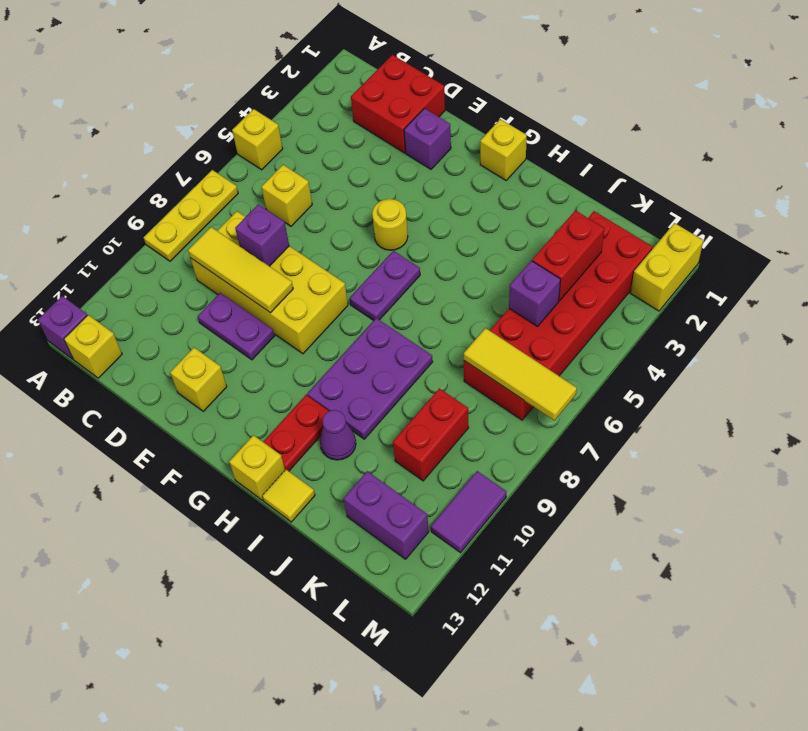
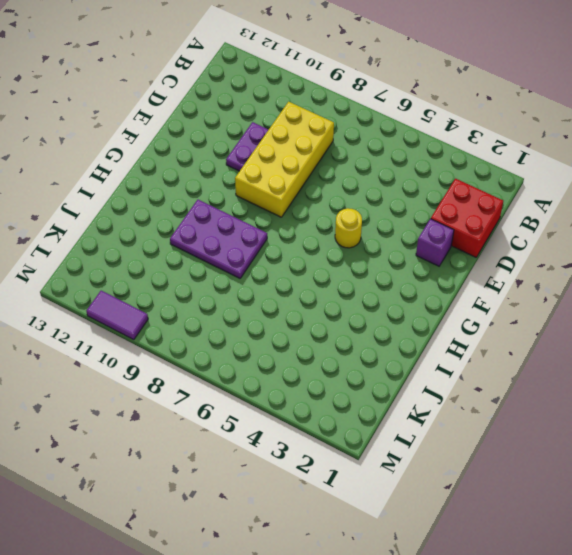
none -> yellow 1x1 brick [232,109,283,170]
none -> yellow 1x3 plate [144,170,238,261]
none -> purple 1x1 brick [38,296,87,359]

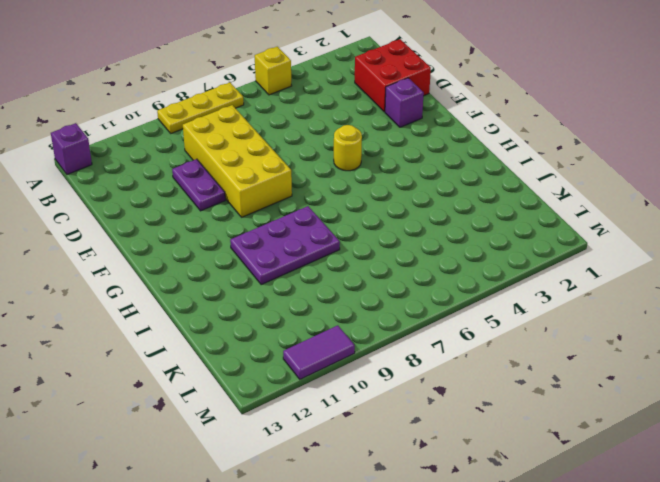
none -> yellow 1x1 brick [64,315,122,378]
none -> yellow 1x1 brick [261,165,312,226]
none -> yellow 1x1 brick [170,348,227,411]

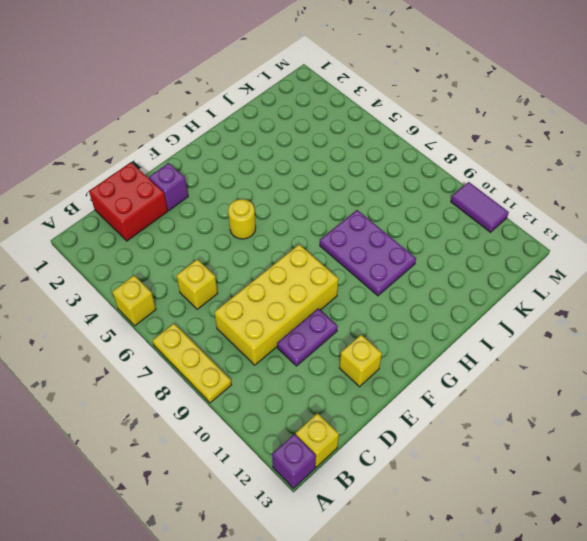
none -> yellow 1x1 brick [480,119,527,180]
none -> purple 1x2 plate [350,251,420,321]
none -> red 1x2 plate [263,395,329,471]

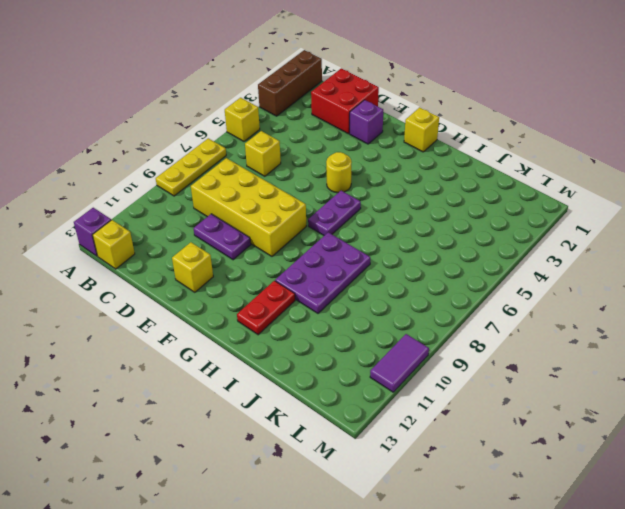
brown 1x3 brick [258,50,322,116] -> none
none -> yellow 1x1 brick [229,435,285,500]
none -> purple 1x1 cone [320,410,356,460]
none -> yellow 1x1 tile [262,470,315,522]

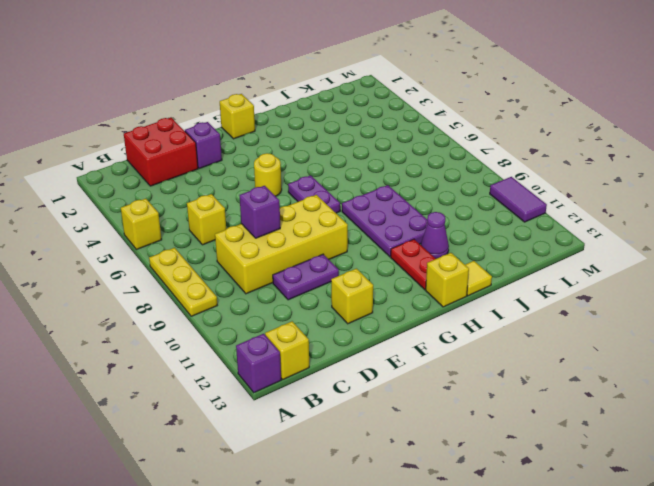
none -> red 2x6 brick [464,211,652,420]
none -> red 1x2 brick [393,388,469,481]
none -> purple 1x2 brick [344,471,429,559]

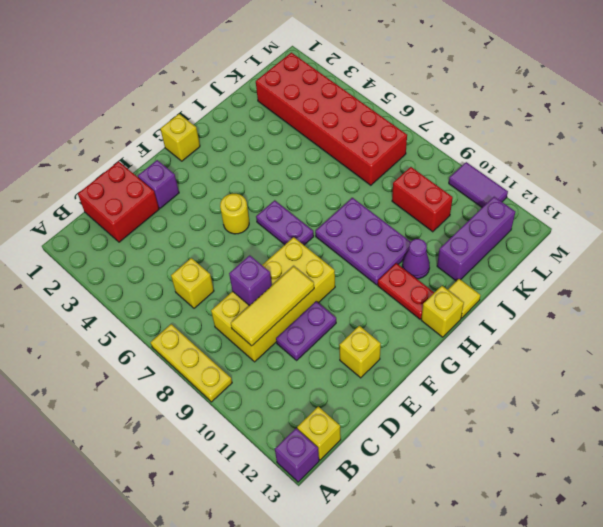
purple 1x3 brick [437,197,515,281] -> purple 1x2 brick [344,471,429,559]
none -> yellow 1x1 brick [232,109,283,170]
none -> yellow 1x2 brick [631,223,703,311]
none -> red 1x2 brick [532,211,604,301]

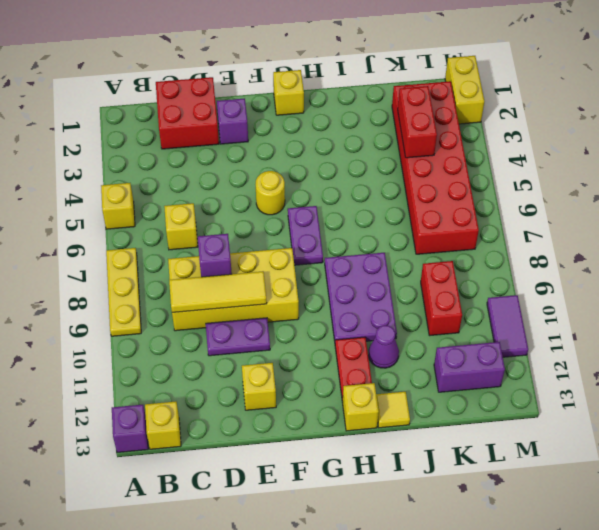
none -> purple 1x1 brick [509,261,561,326]
none -> yellow 1x3 tile [464,328,577,420]

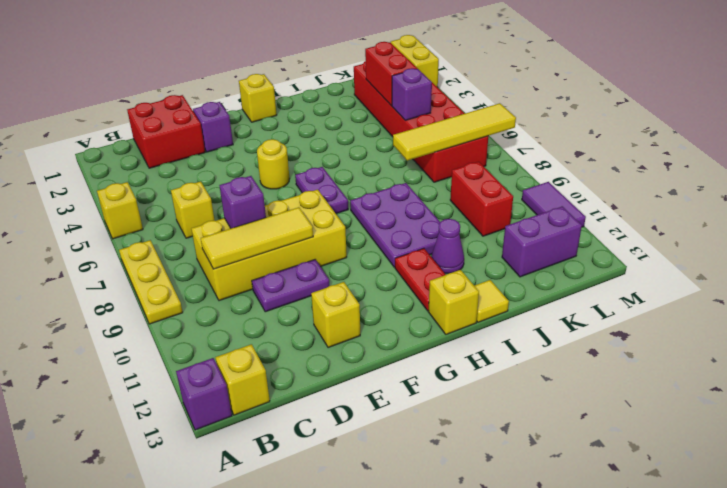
yellow 1x4 tile [393,103,516,161] -> yellow 1x3 tile [464,328,577,420]

